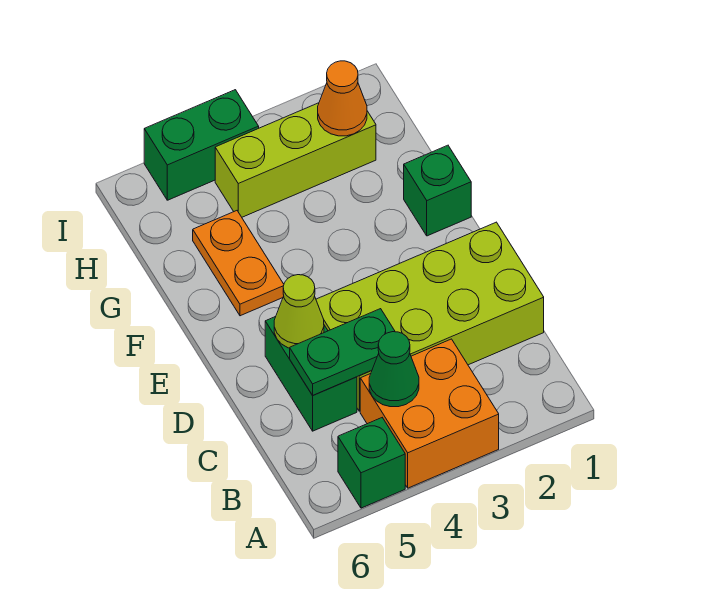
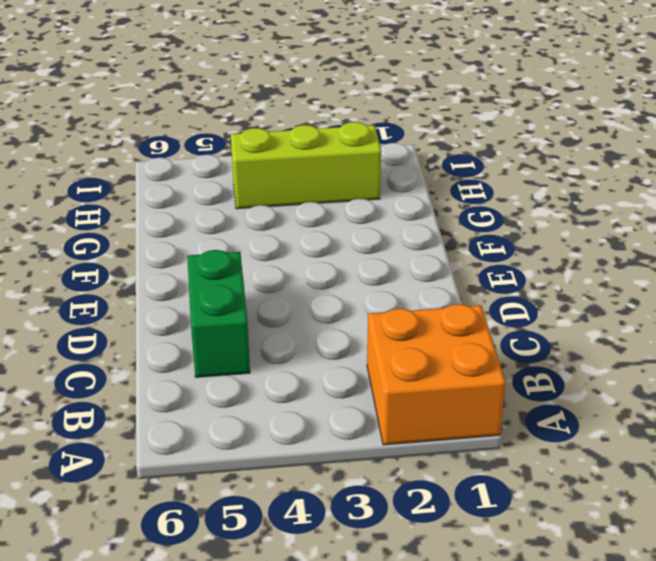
orange 2x2 brick [367,304,506,445] -> orange 2x2 brick moved to [360,339,499,488]
none -> green 1x1 brick [338,418,405,508]
none -> lime 2x4 brick [316,222,544,411]
none -> green 1x1 brick [404,145,471,236]

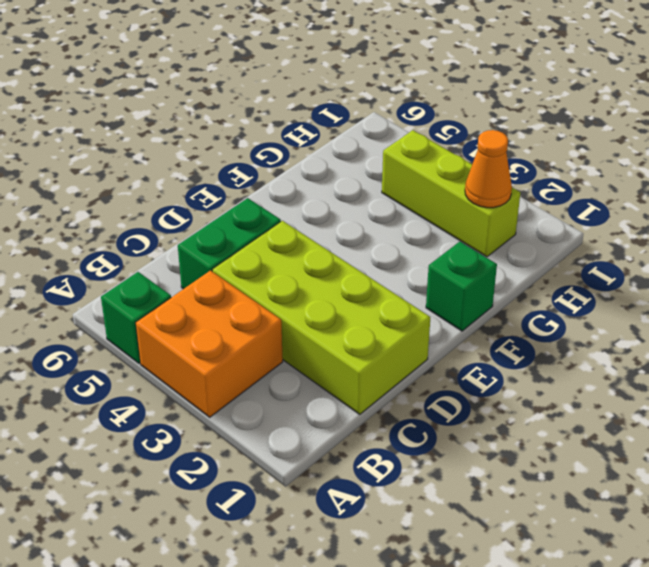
none -> orange 1x2 plate [193,211,284,316]
none -> green 1x2 brick [144,90,259,200]
none -> green 1x1 cone [369,332,419,407]

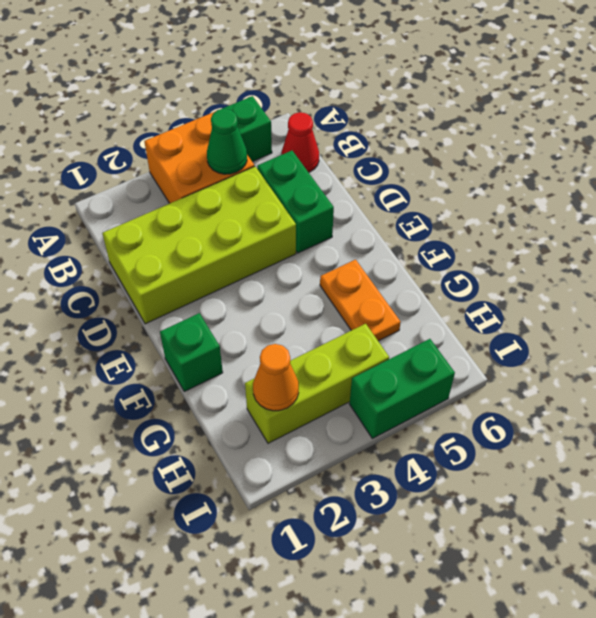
red 1x1 cone [281,112,319,172] -> none
none -> green 1x2 plate [290,309,395,395]
none -> lime 1x1 cone [274,275,324,348]

